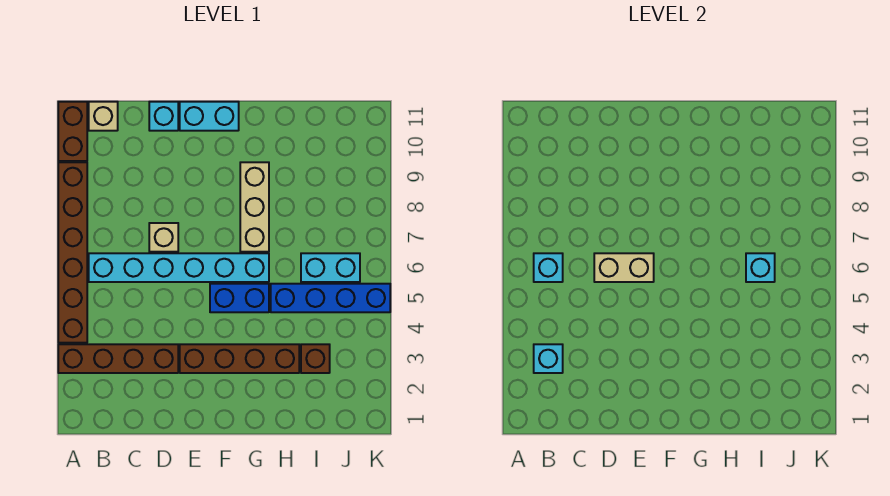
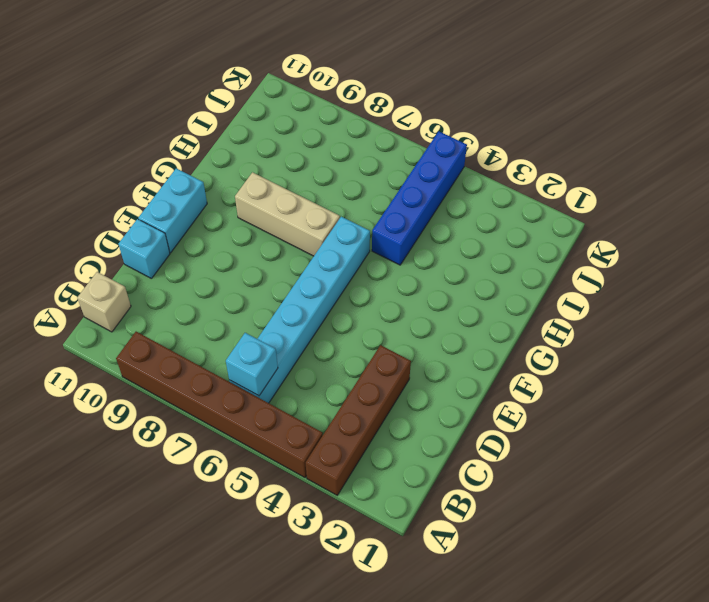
none -> brown 1x2 brick [58,102,87,161]
none -> tan 1x1 brick [149,223,178,252]
none -> brown 1x4 brick [180,344,299,373]

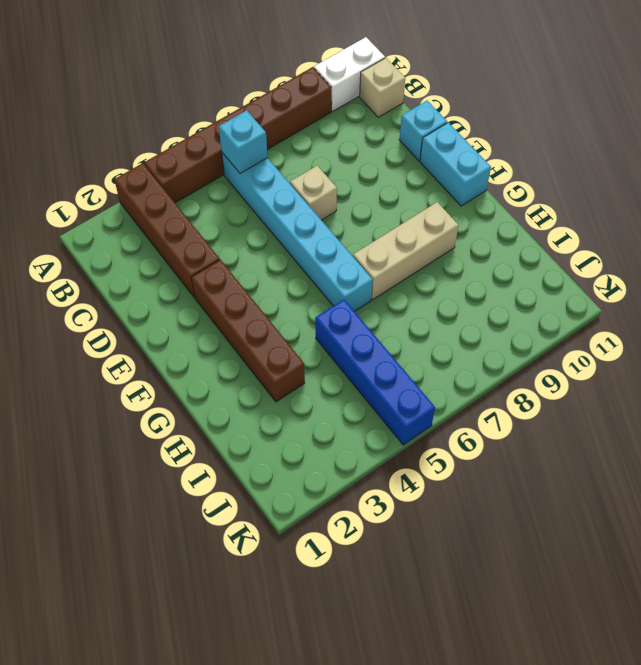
white 1x2 brick [314,37,385,112] -> brown 1x2 brick [58,102,87,161]
none -> blue 1x2 brick [210,284,269,312]
none -> brown 1x1 brick [301,344,330,373]
none -> cyan 1x2 brick [301,253,360,282]

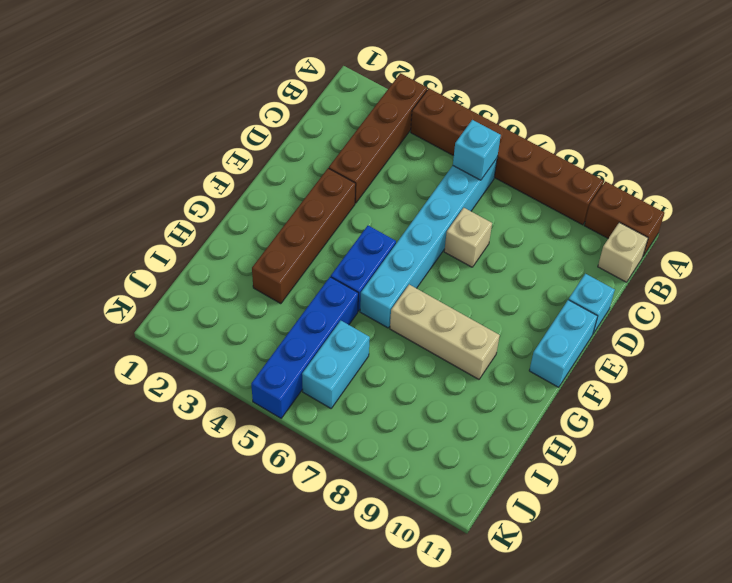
none -> brown 1x1 brick [301,344,330,373]
none -> cyan 1x1 brick [534,344,563,373]
none -> tan 1x2 brick [594,253,654,282]

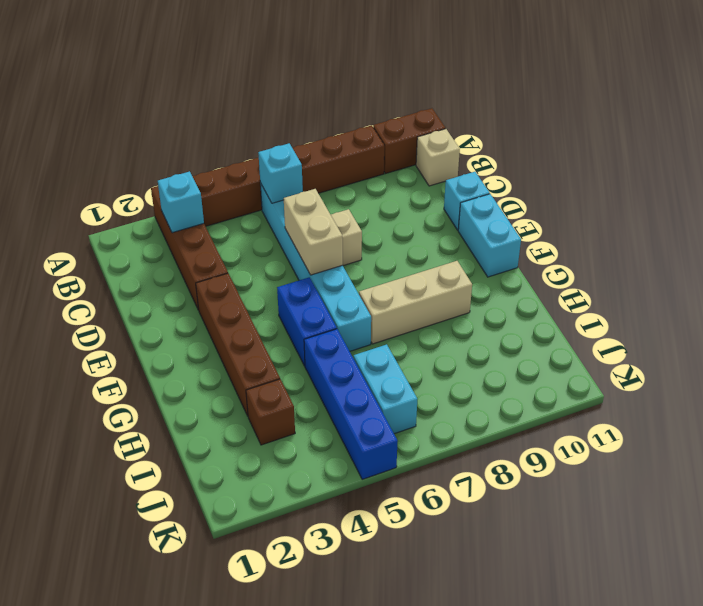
none -> cyan 1x1 brick [746,253,775,282]

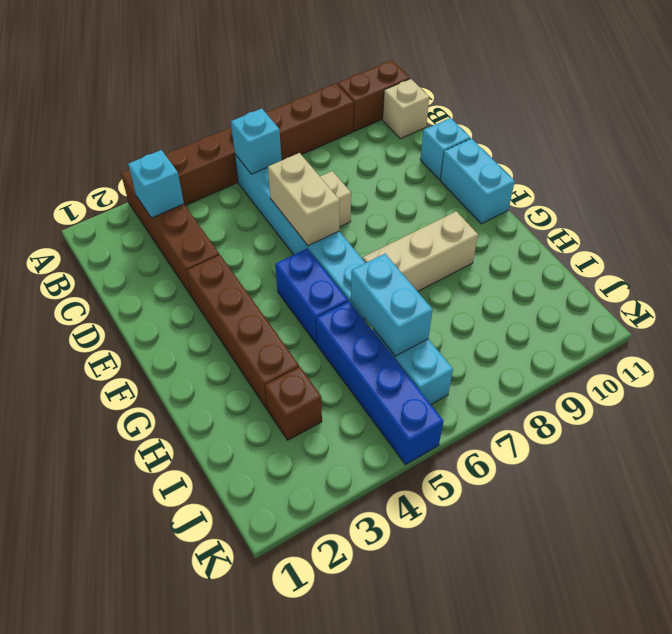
cyan 1x2 brick [351,254,433,356] -> cyan 1x1 brick [746,253,775,282]

